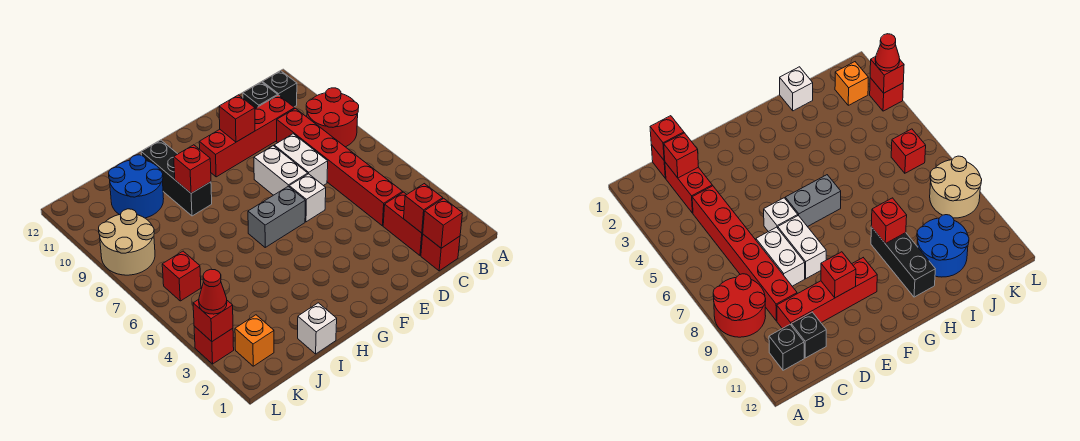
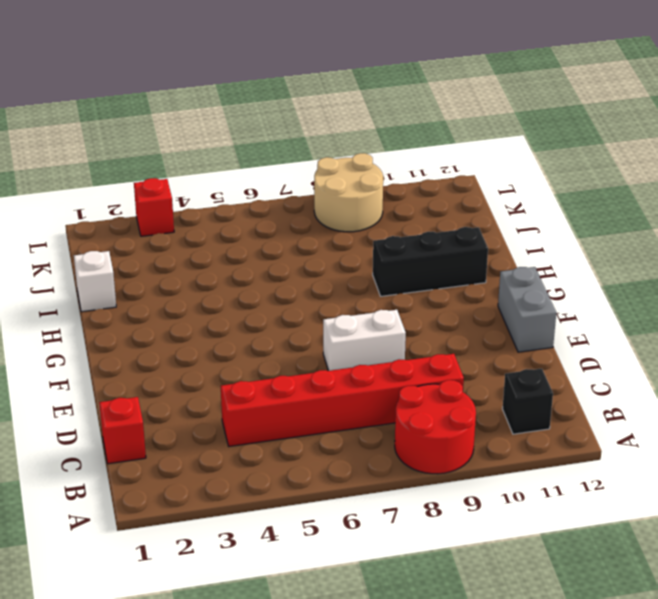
grey 1x2 brick [498,267,556,352] -> grey 1x2 brick moved to [248,186,305,247]
none -> red 1x2 brick [383,192,423,255]
none -> red 1x4 brick [199,95,295,177]
none -> black 1x1 brick [243,82,278,108]

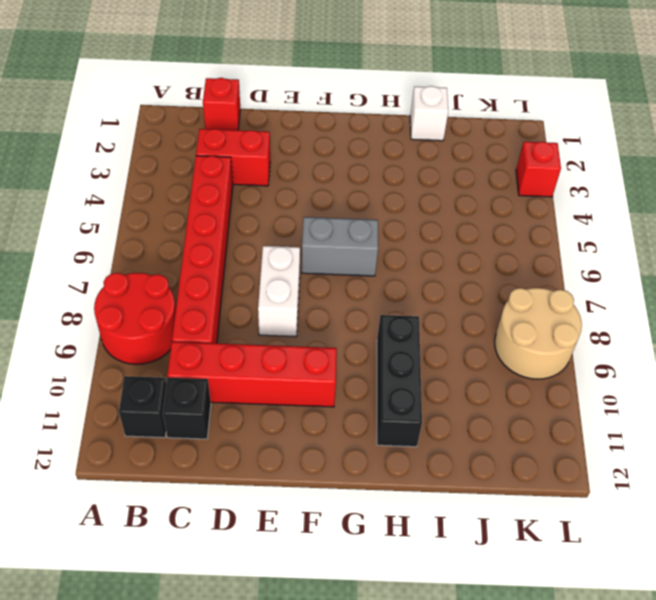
red 1x2 brick [196,129,270,186] -> red 1x2 brick turned to [383,192,423,255]
none -> white 1x2 brick [274,134,328,186]
none -> white 1x1 brick [289,174,326,222]
none -> blue 2x2 round brick [109,155,164,218]

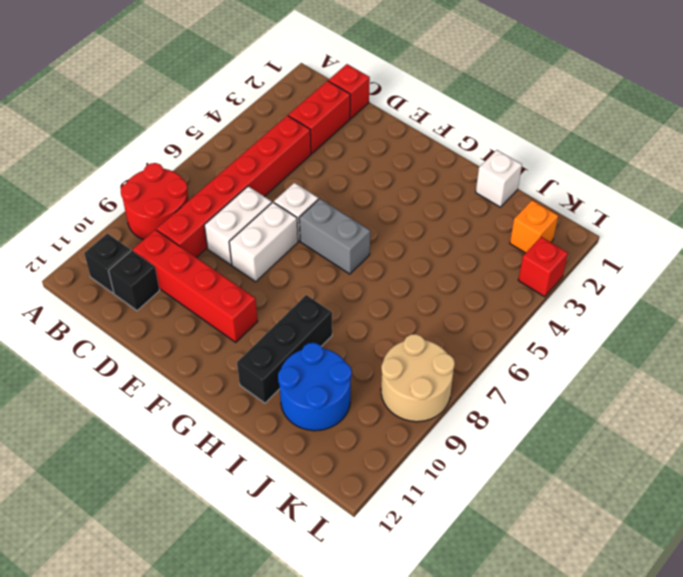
none -> red 1x1 brick [162,251,201,301]
none -> red 1x1 brick [423,198,462,248]
none -> red 1x1 brick [404,184,443,233]

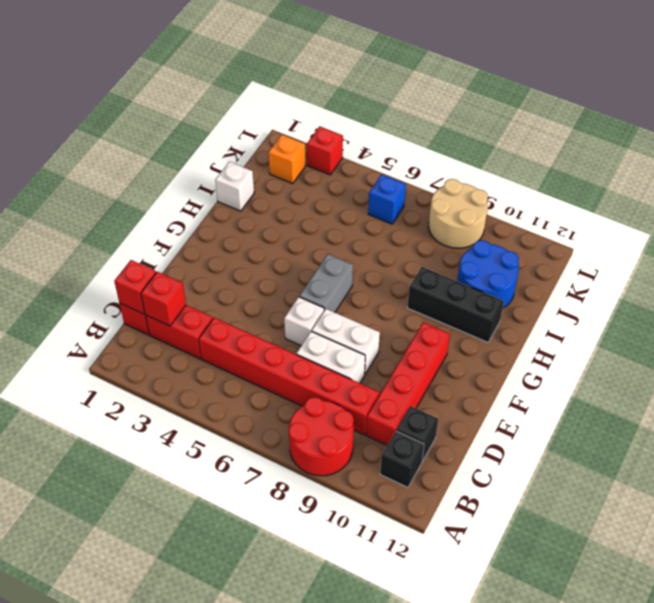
blue 1x1 brick [368,174,406,224] -> red 1x1 brick [162,251,201,301]
none -> red 1x1 brick [219,95,255,142]
none -> red 1x1 brick [174,145,211,193]
none -> red 1x1 brick [193,300,233,341]

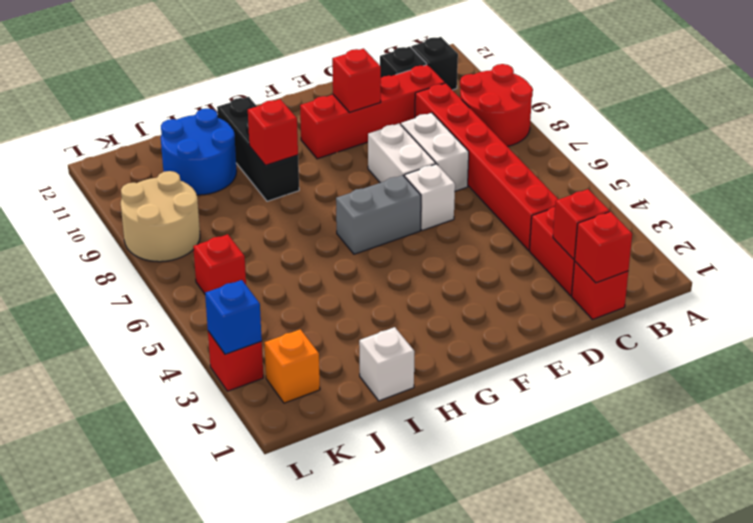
blue 1x1 brick [205,280,262,354] -> red 1x1 brick [193,300,233,341]
none -> red 1x1 cone [199,269,227,314]

